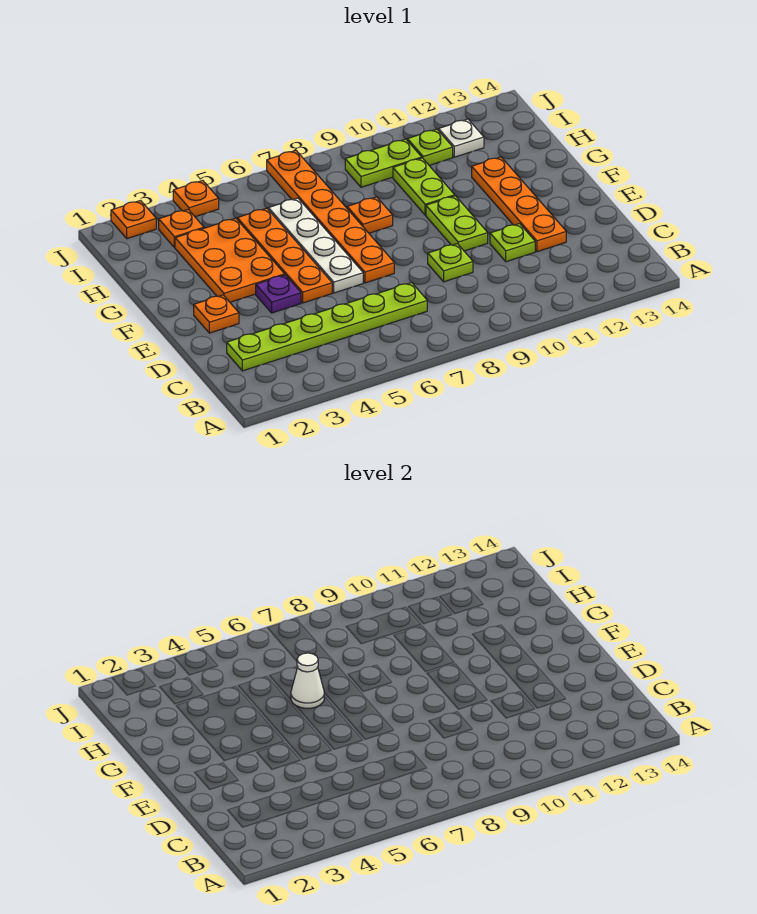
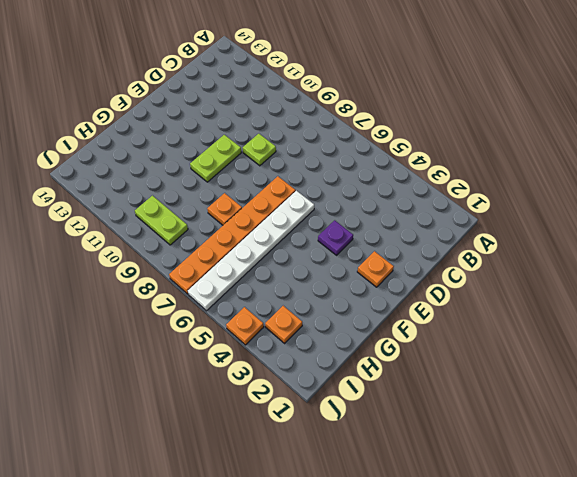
white 1x6 plate [188,191,314,311] -> white 1x4 plate [268,198,363,293]
none -> lime 1x6 plate [227,283,427,371]
none -> lime 1x1 plate [490,224,535,262]
none -> orange 1x4 plate [472,157,566,252]

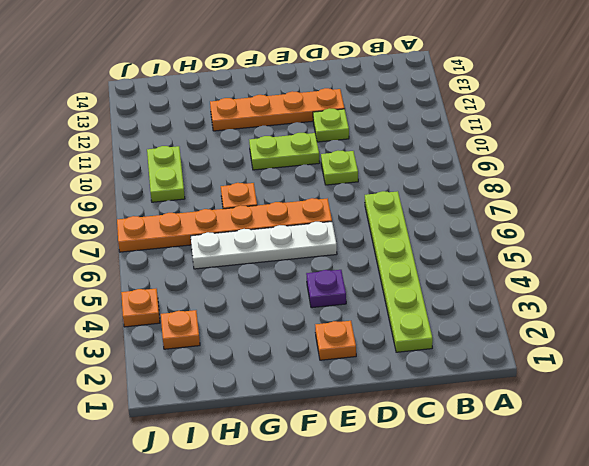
none -> orange 1x4 plate [237,208,332,303]
none -> orange 2x3 plate [175,218,285,302]
none -> lime 1x2 plate [393,158,455,215]

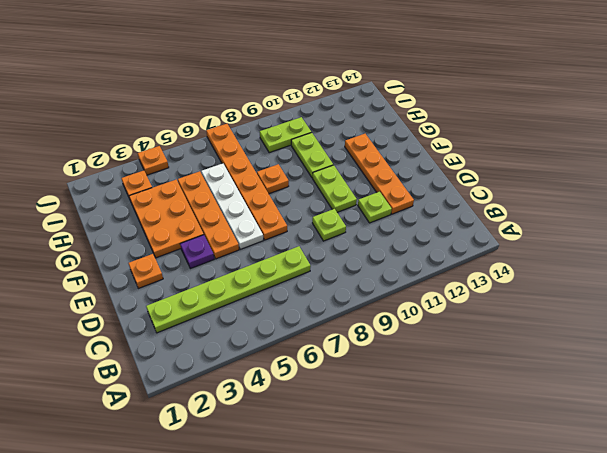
none -> lime 1x1 plate [407,129,453,165]
none -> white 1x1 plate [439,119,484,157]
none -> orange 1x1 plate [111,201,156,239]

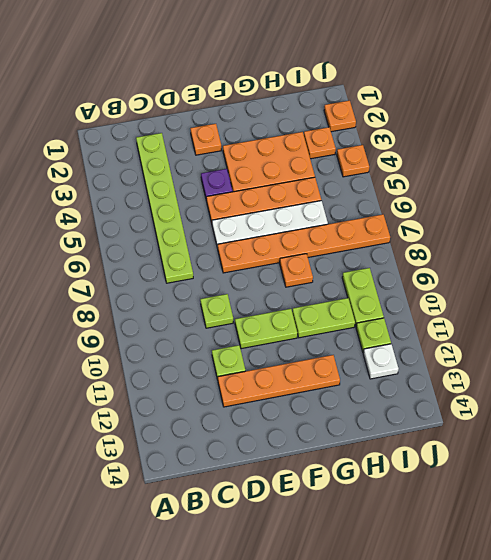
none -> white 1x1 cone [291,653,324,708]

